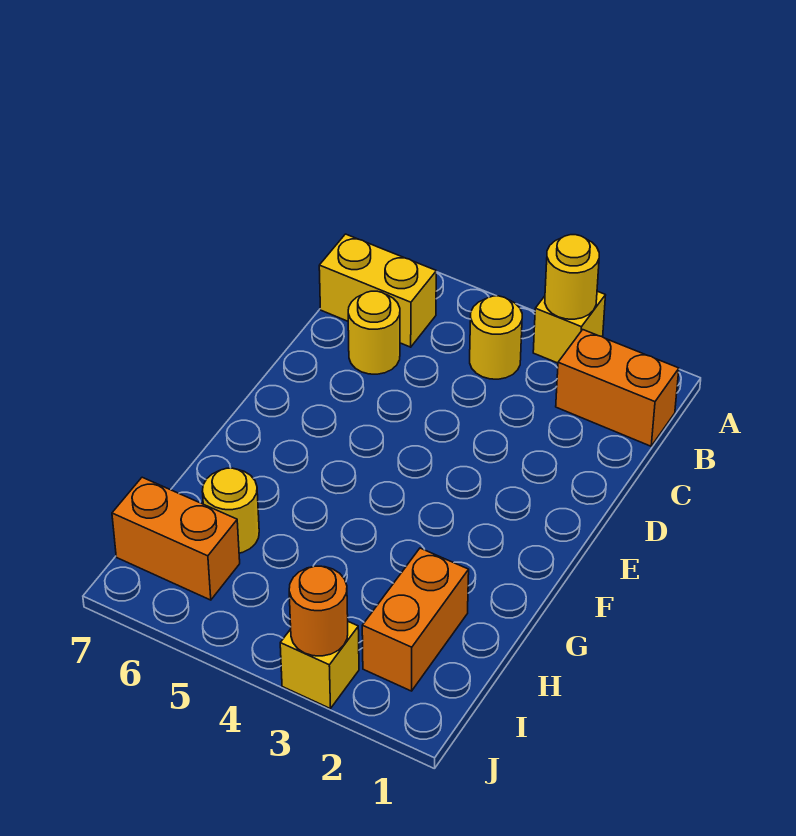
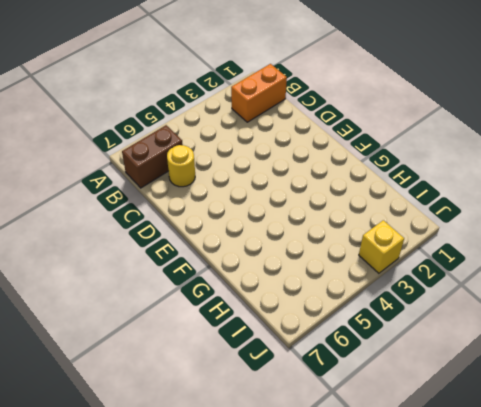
brown 1x2 brick [122,125,183,188] -> yellow 1x2 brick [319,234,436,347]
none -> yellow 1x1 brick [533,291,606,363]
none -> yellow 1x1 round brick [470,296,522,379]

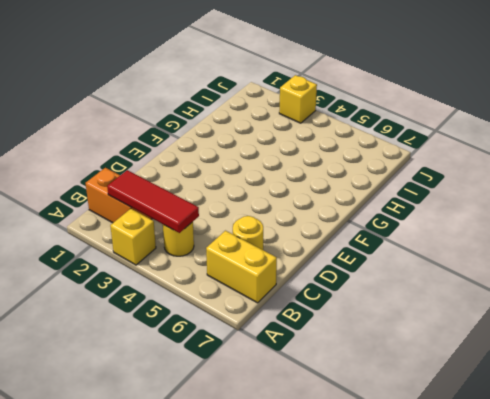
red 1x3 tile [107,170,199,233] -> none
none -> orange 1x2 brick [362,548,469,691]
none -> yellow 1x1 round brick [202,468,259,553]

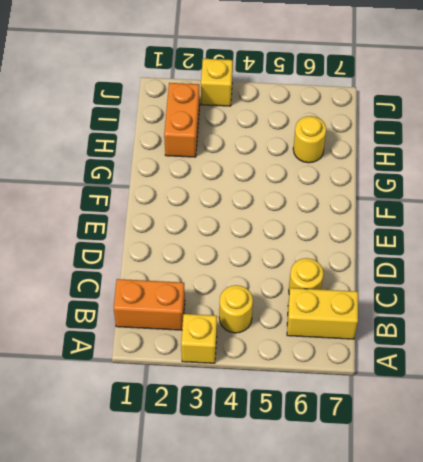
none -> orange 1x2 brick [112,477,240,600]
none -> yellow 1x1 round brick [545,235,599,319]

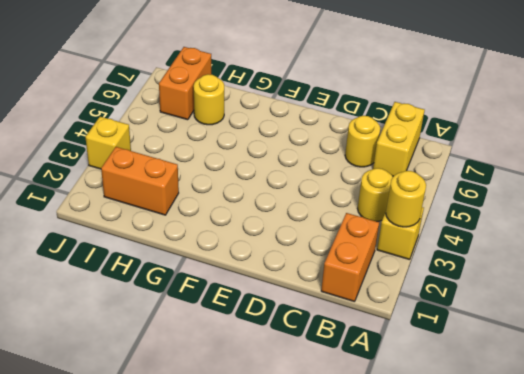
none -> orange 1x1 round brick [289,566,348,656]

